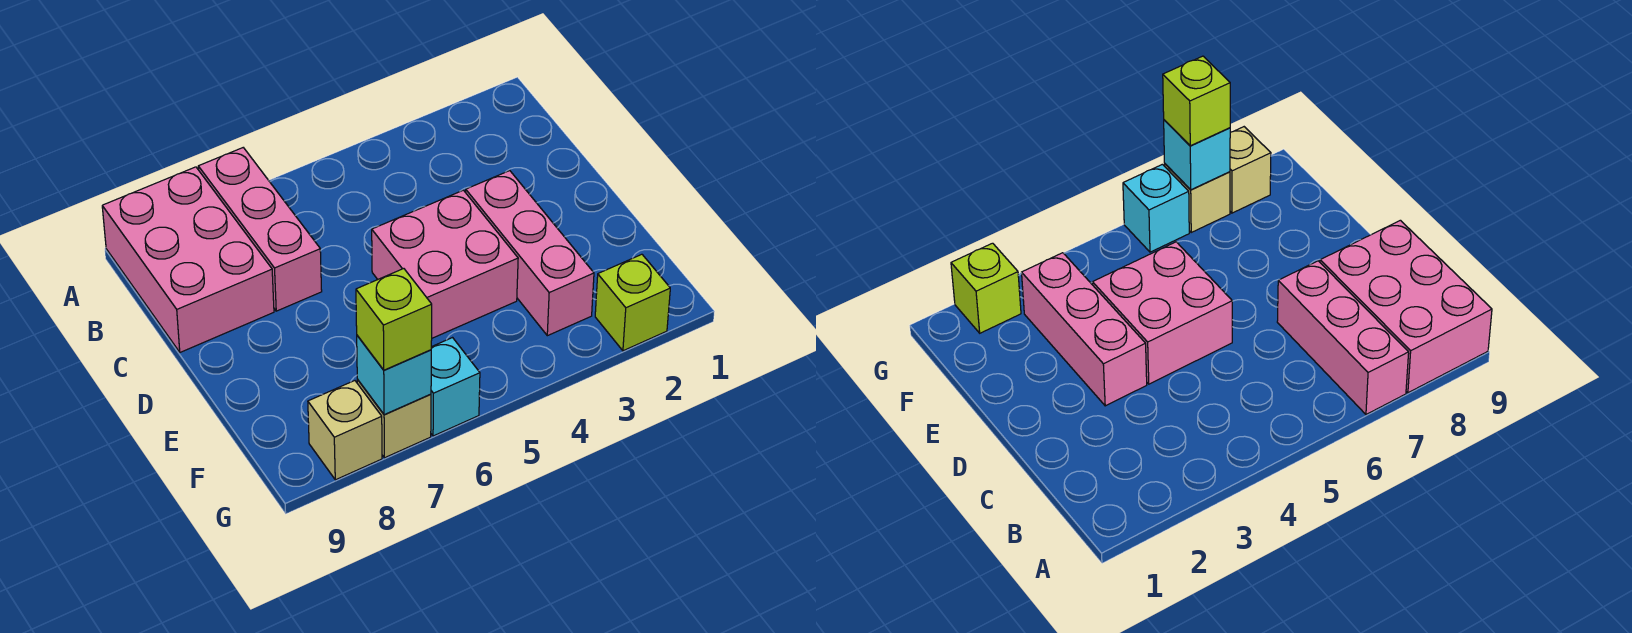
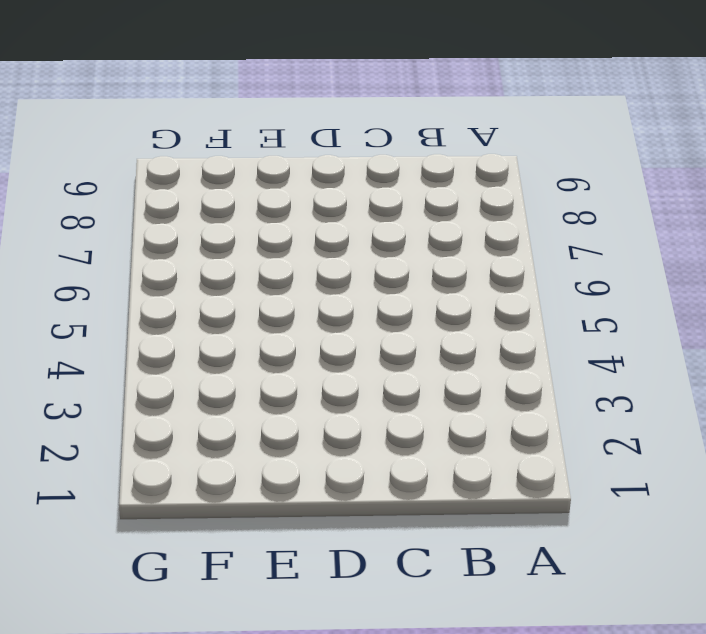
none -> pink 1x3 brick [198,148,322,311]
none -> pink 2x3 brick [102,167,274,352]

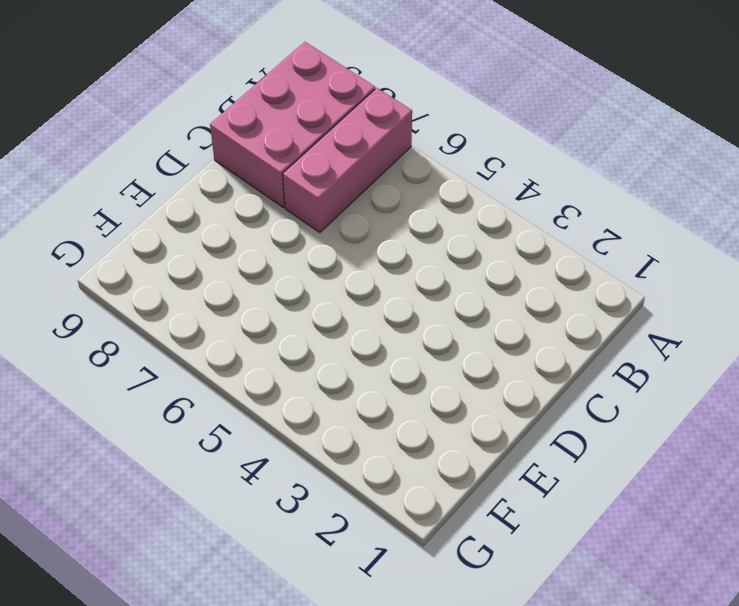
none -> pink 1x3 brick [466,171,594,336]
none -> pink 2x2 brick [372,190,518,338]

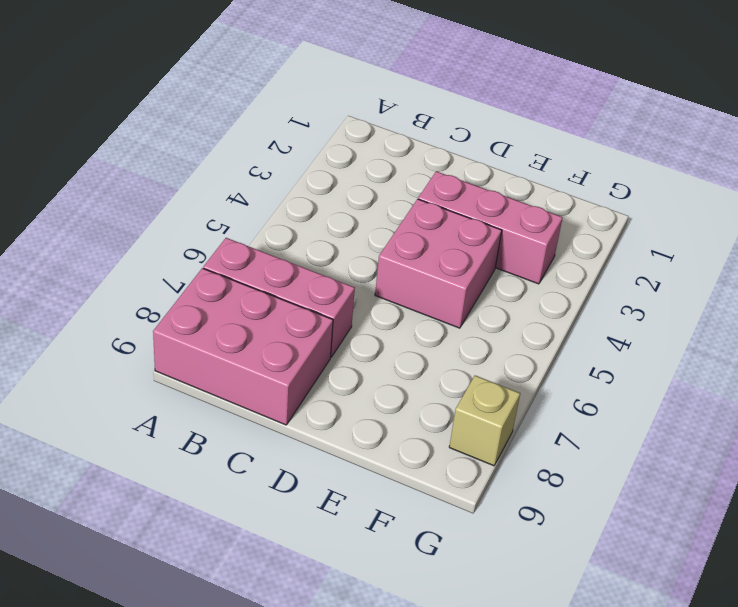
none -> lime 1x1 brick [595,254,670,351]
none -> cyan 1x1 brick [431,338,480,436]

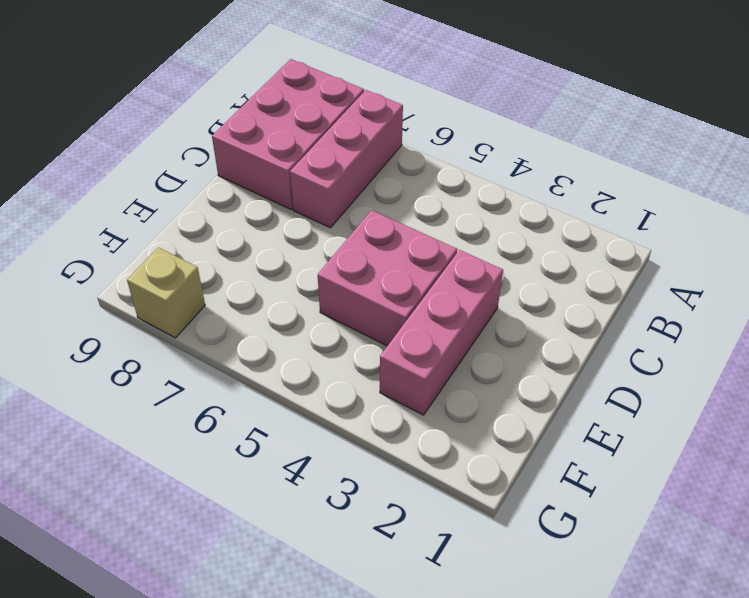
none -> lime 1x1 brick [595,254,670,351]
none -> cyan 1x1 brick [431,338,480,436]

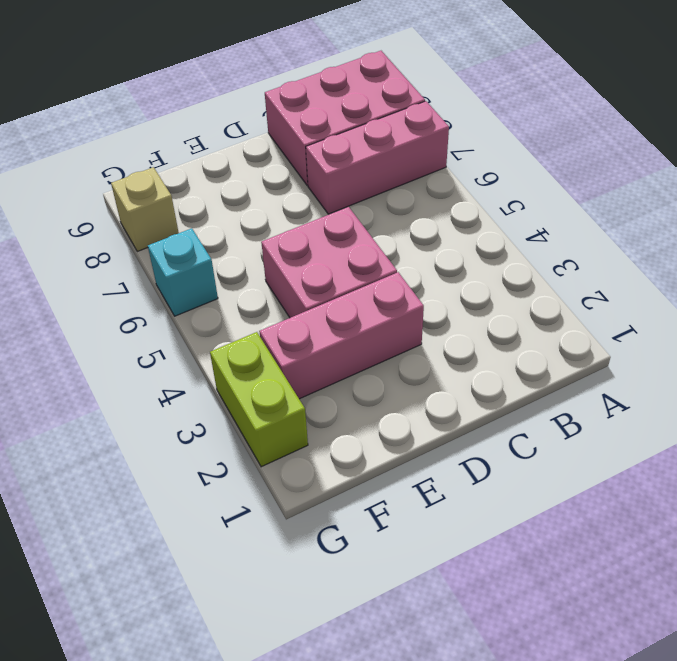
lime 1x2 brick [210,332,308,467] -> lime 1x1 brick [595,254,670,351]
none -> tan 1x1 brick [357,380,431,458]
none -> cyan 1x1 brick [357,336,431,415]

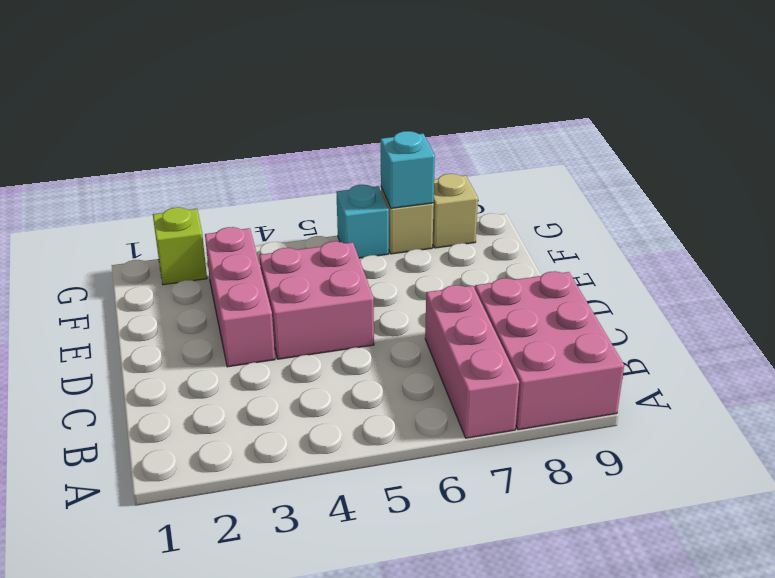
none -> lime 1x1 brick [356,269,432,370]

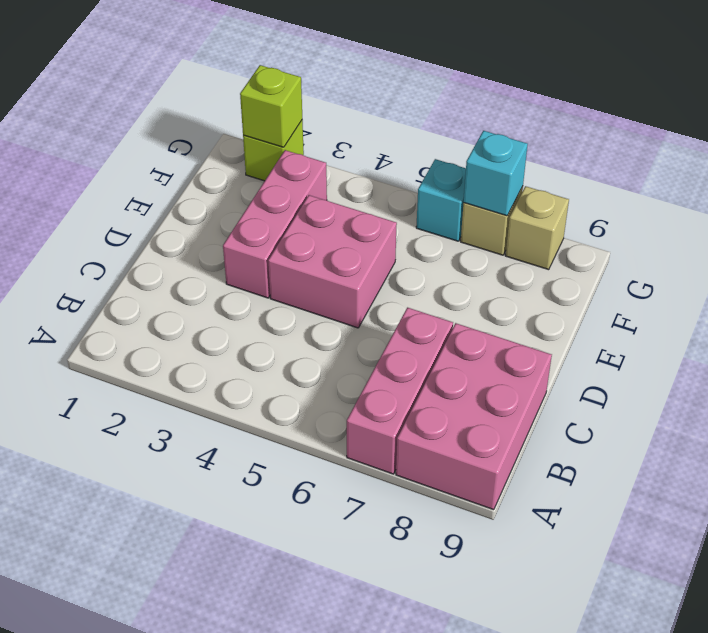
lime 1x1 brick [240,65,302,147] -> lime 1x1 brick moved to [356,269,432,370]

